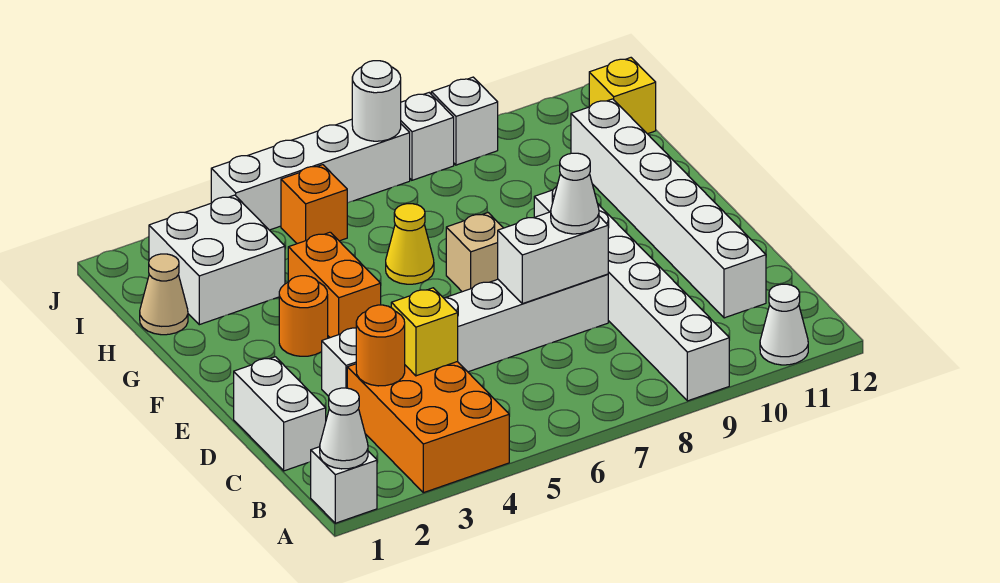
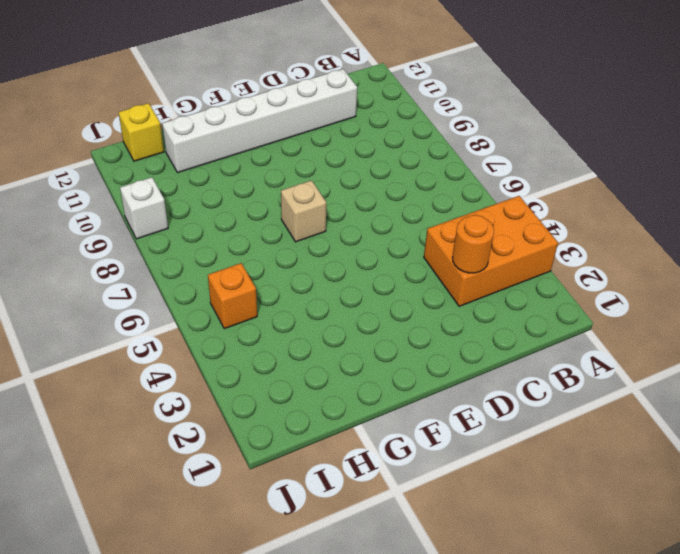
none -> white 1x1 brick [311,447,377,523]
none -> white 1x6 brick [534,187,729,401]
none -> white 1x1 cone [760,284,808,365]

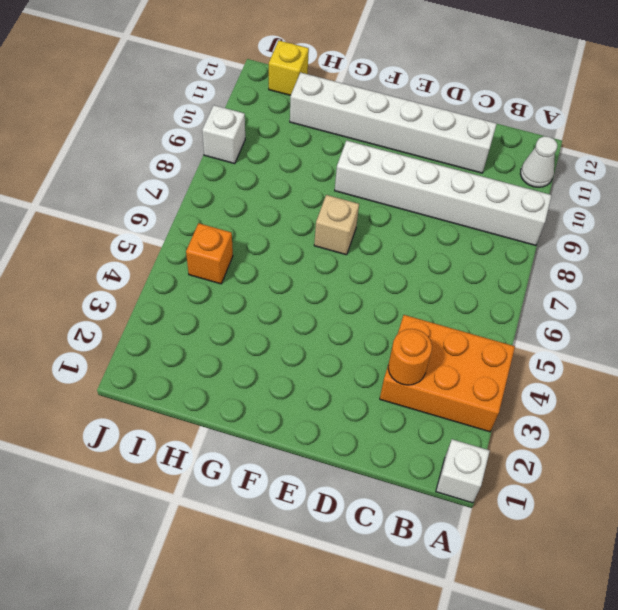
none -> white 1x2 brick [234,357,326,471]
none -> white 1x6 brick [322,274,608,396]
none -> orange 1x1 round brick [279,276,328,356]

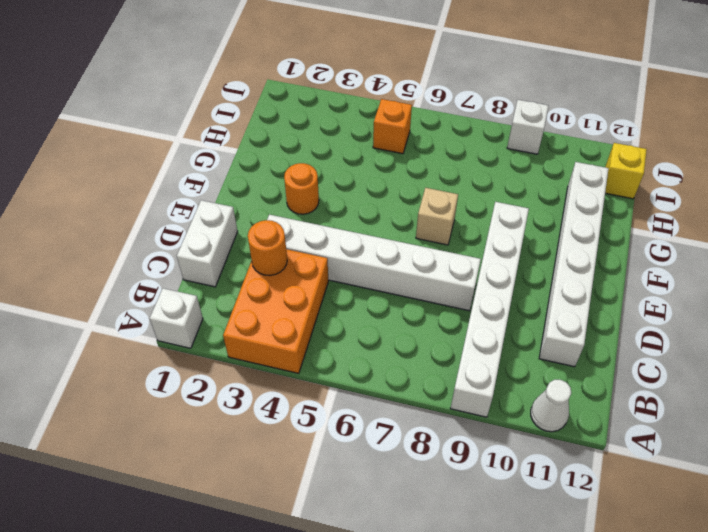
none -> orange 1x2 brick [288,232,381,338]
none -> yellow 1x1 cone [386,204,434,284]
none -> tan 1x1 cone [140,254,188,335]

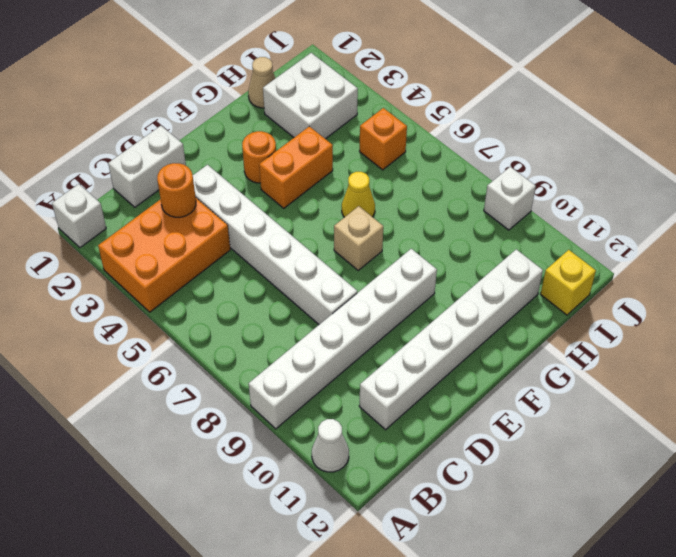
none -> white 1x4 brick [211,119,410,230]
none -> white 1x1 brick [401,93,454,180]
none -> white 1x1 cone [320,388,368,469]

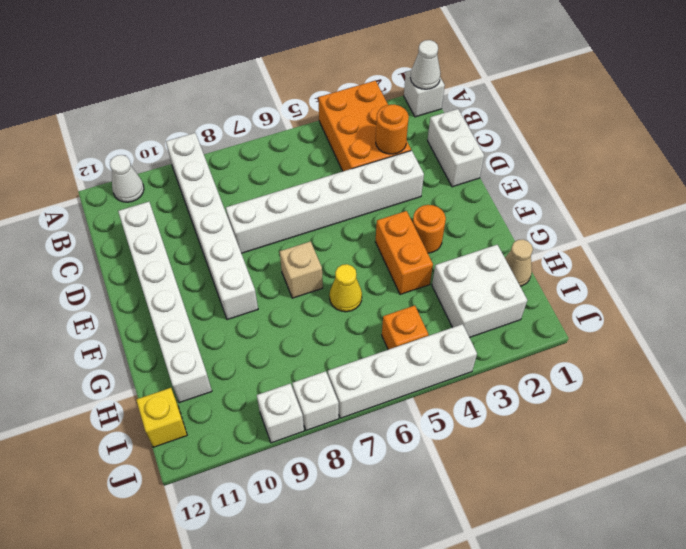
none -> yellow 1x1 brick [391,288,458,376]
none -> white 1x2 brick [498,212,608,304]
none -> white 1x1 round brick [352,61,401,141]

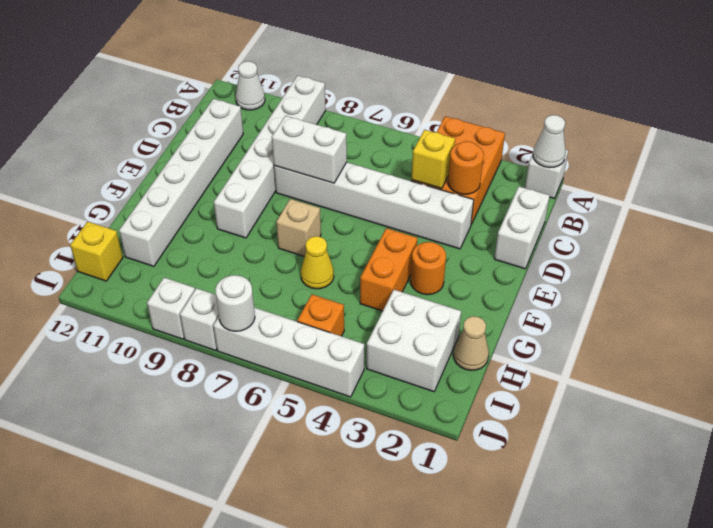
none -> white 1x1 cone [551,153,599,234]

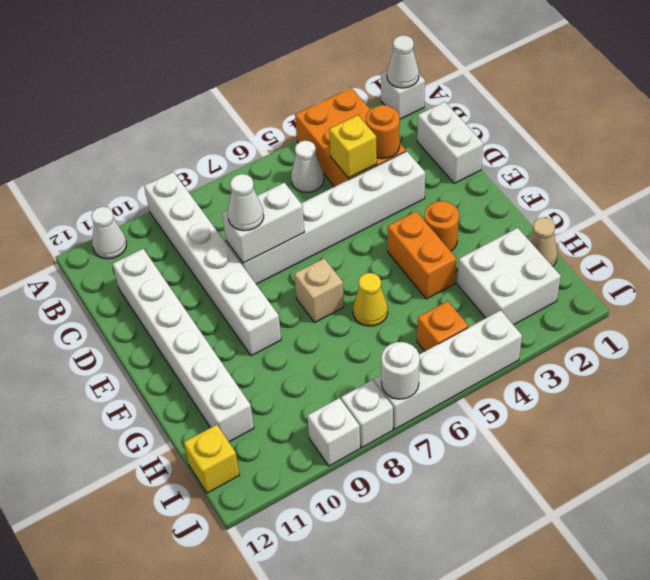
white 1x1 cone [291,141,324,192] -> none

